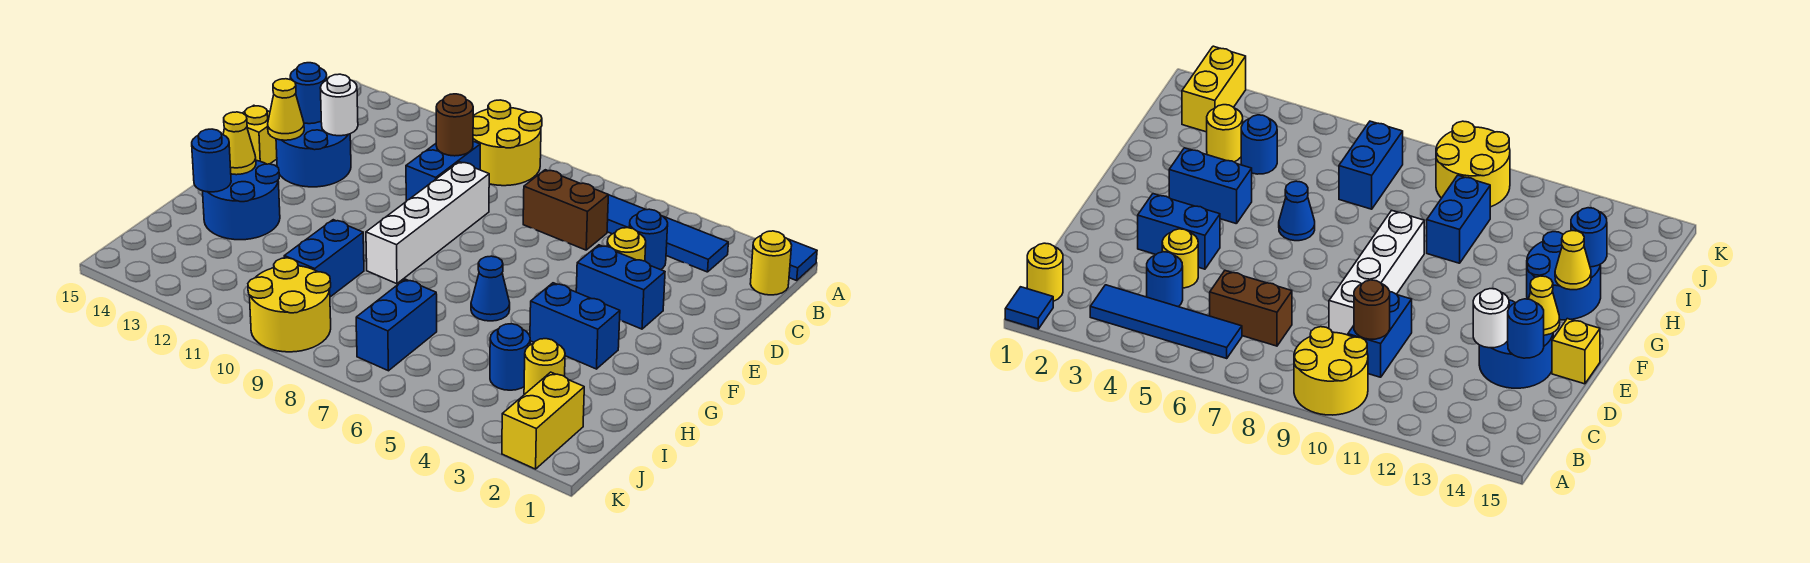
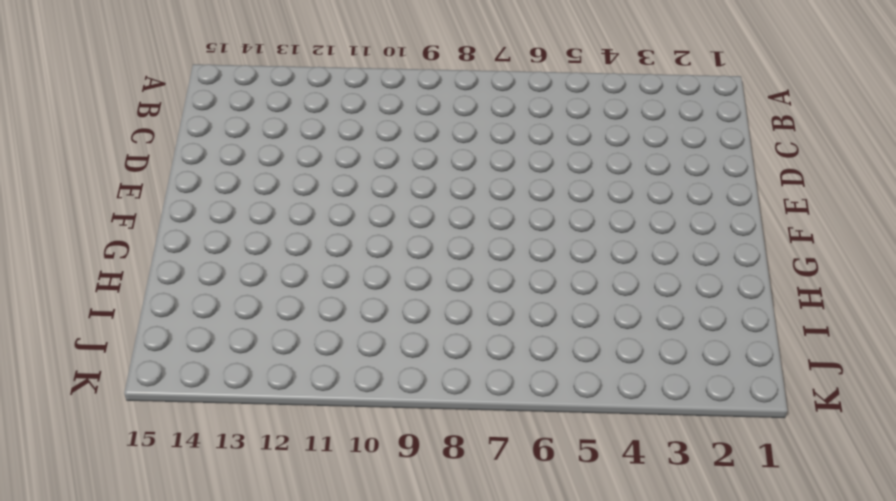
none -> blue 1x1 tile [788,239,817,280]
none -> yellow 2x2 round brick [473,100,542,186]
none -> yellow 1x1 round brick [750,231,792,295]

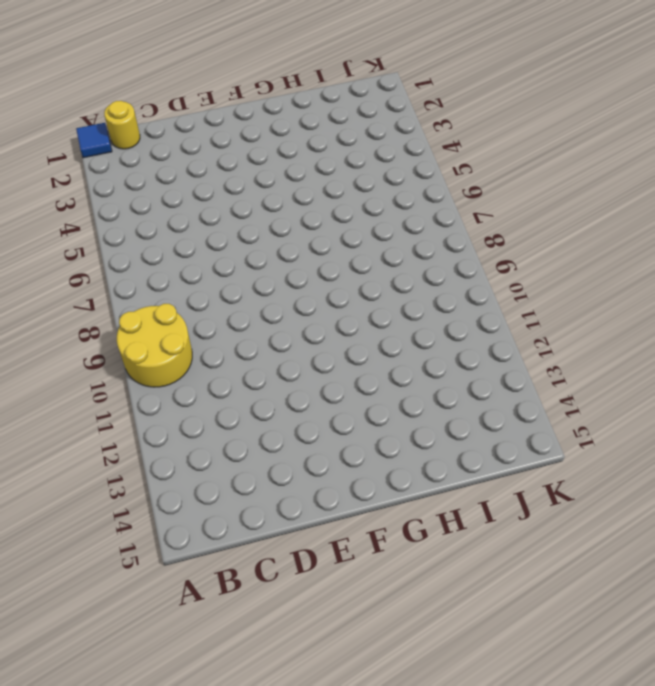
none -> blue 1x4 tile [607,195,728,272]
none -> blue 1x1 round brick [629,209,668,270]
none -> brown 1x2 brick [523,170,608,250]

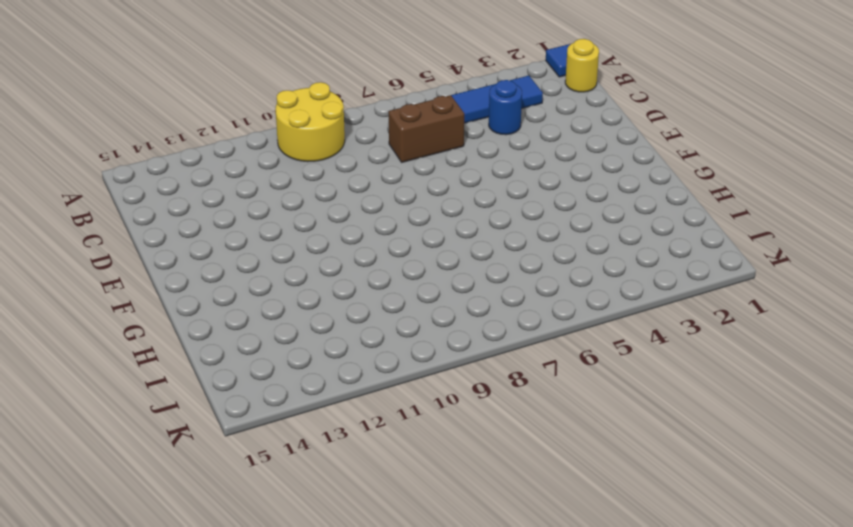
none -> blue 1x2 brick [406,141,480,201]
none -> yellow 1x1 round brick [607,228,646,261]
none -> white 1x4 brick [366,162,489,284]

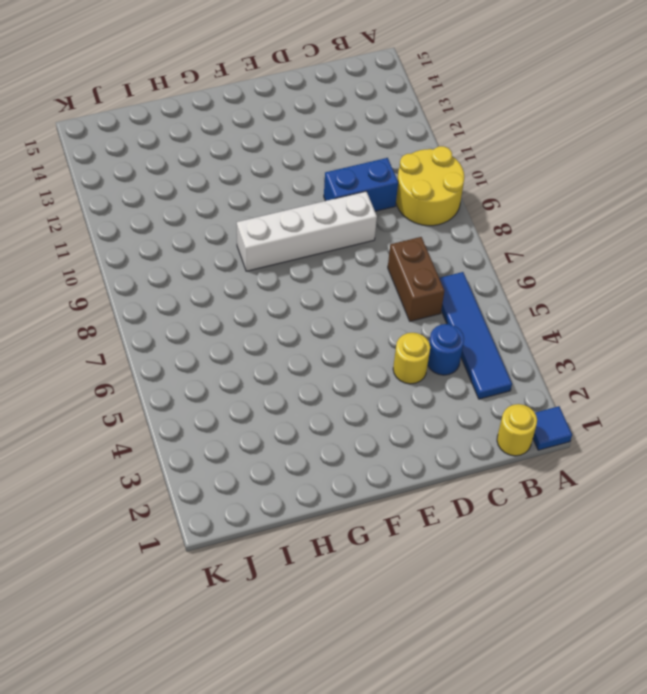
none -> blue 2x2 round brick [276,121,351,187]
none -> blue 1x2 brick [576,245,665,329]
none -> yellow 1x1 brick [243,105,277,164]

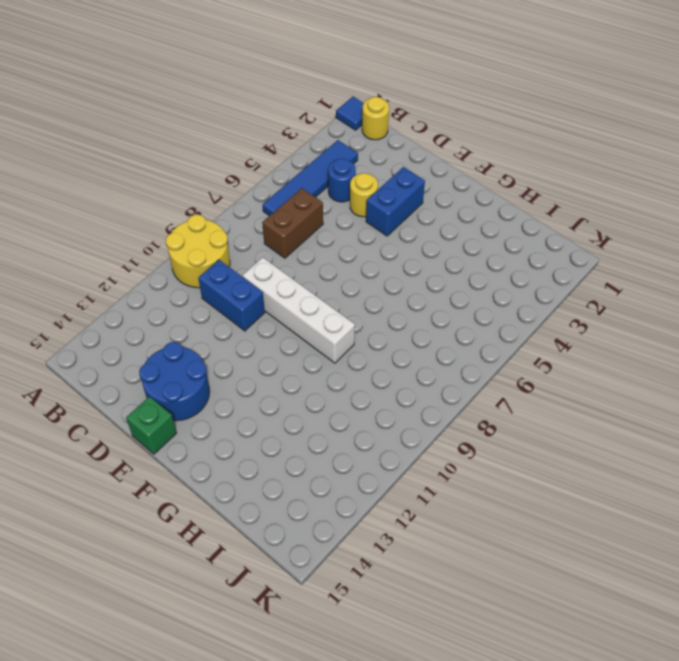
green 1x1 brick [126,397,176,454] -> yellow 1x1 brick [243,105,277,164]
none -> blue 1x2 brick [530,283,620,369]
none -> blue 1x1 cone [471,256,510,321]
none -> blue 2x2 round brick [203,160,280,240]

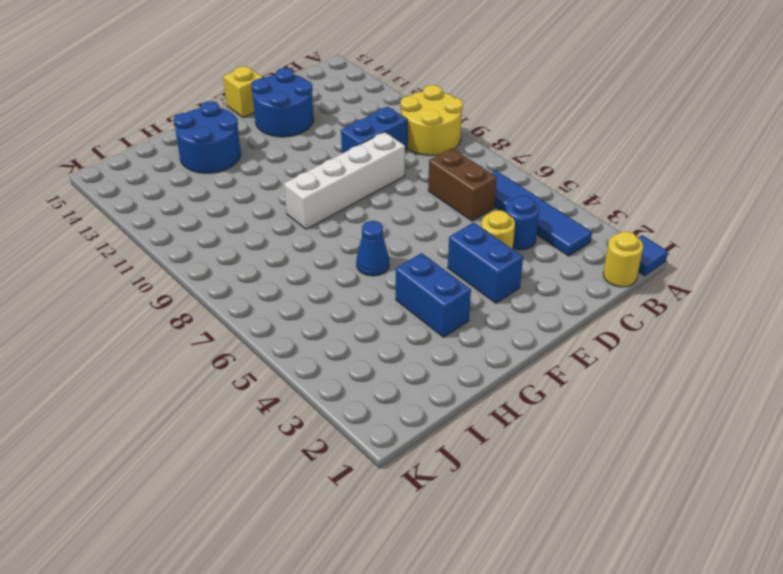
none -> blue 1x2 brick [284,220,364,297]
none -> yellow 1x1 round brick [524,339,565,395]
none -> blue 1x1 round brick [490,324,530,390]

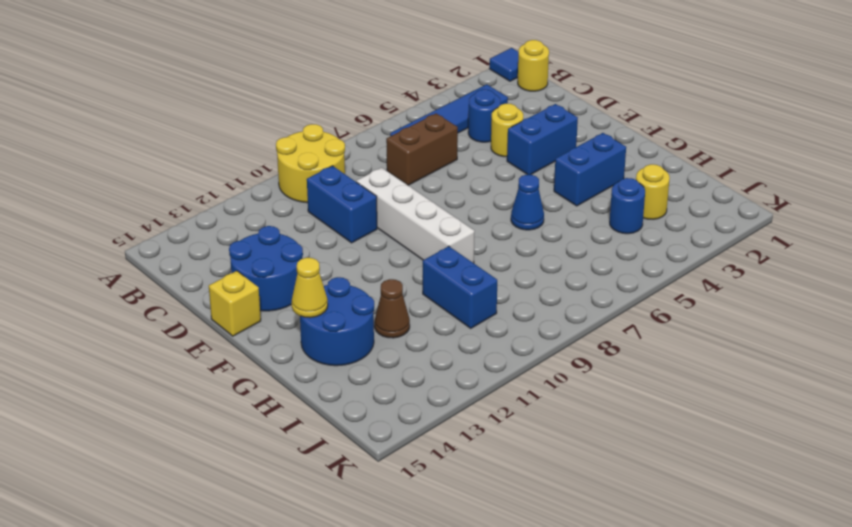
brown 1x1 cone [375,279,410,338] -> none
none -> blue 1x2 brick [356,279,437,371]
none -> yellow 1x2 brick [502,372,584,469]
none -> yellow 2x2 round brick [248,258,331,352]

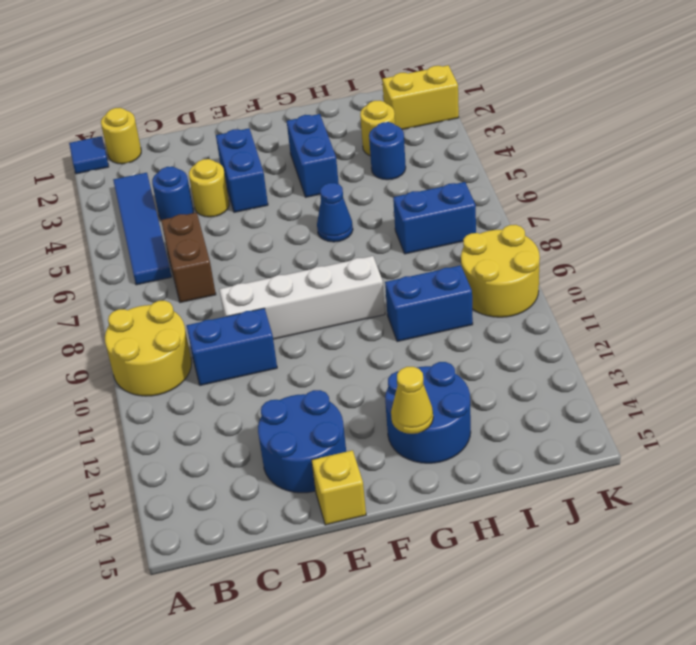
none -> brown 1x1 round brick [436,94,473,156]
none -> white 1x1 round brick [320,74,358,136]
none -> blue 1x1 round brick [290,63,327,124]

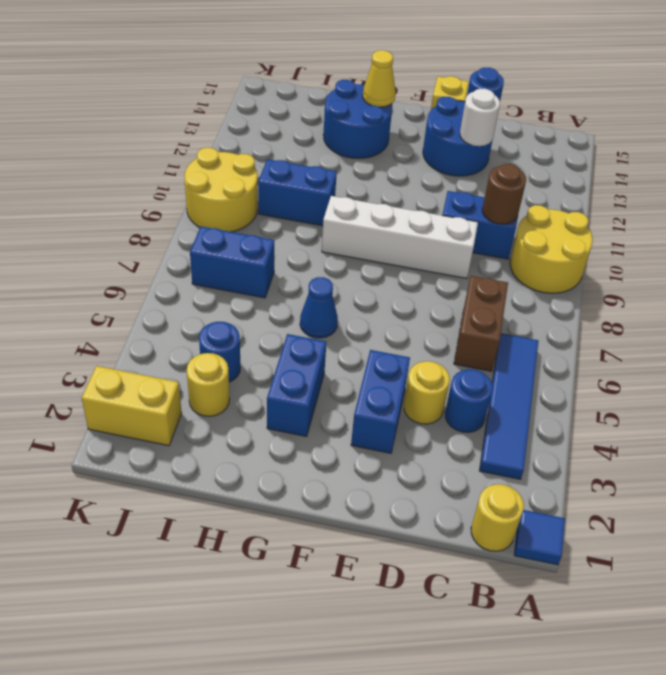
none -> yellow 1x1 cone [268,79,304,140]
none -> blue 1x1 round brick [192,129,231,192]

